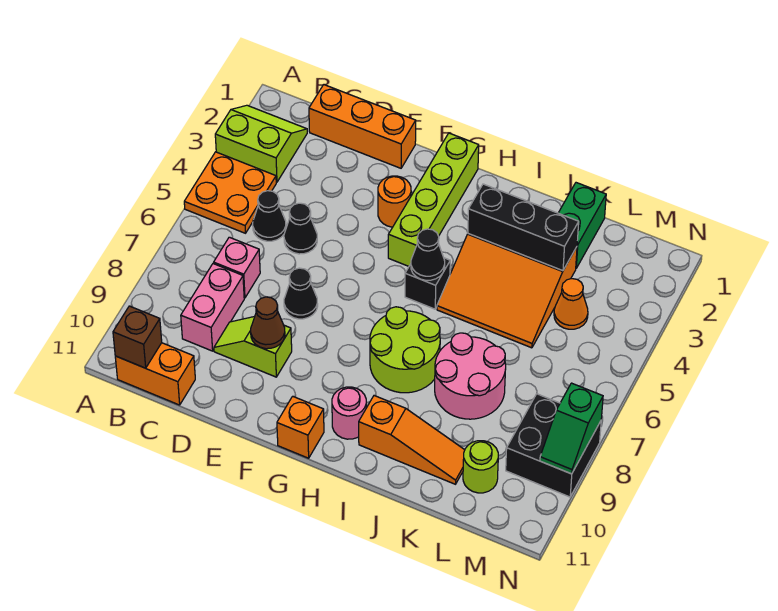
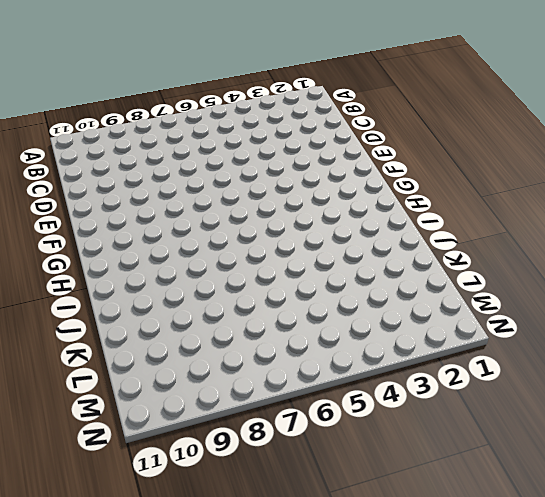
none -> lime 2x2 slope [215,105,307,182]
none -> orange 2x2 plate [184,152,276,233]
none -> orange 1x2 brick [115,343,195,405]

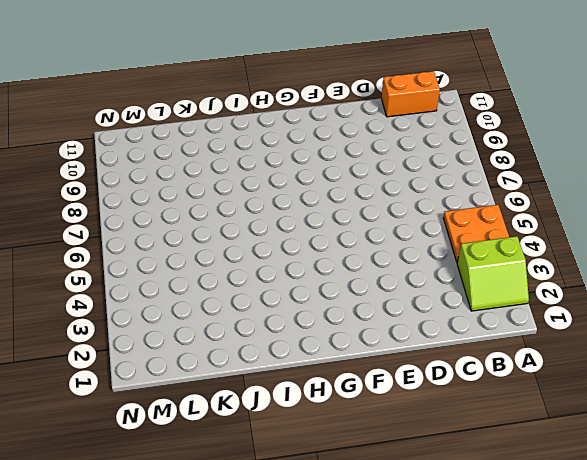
none -> orange 1x3 brick [309,85,416,168]
none -> black 1x1 cone [253,191,286,241]
none -> pink 1x1 brick [214,237,260,298]

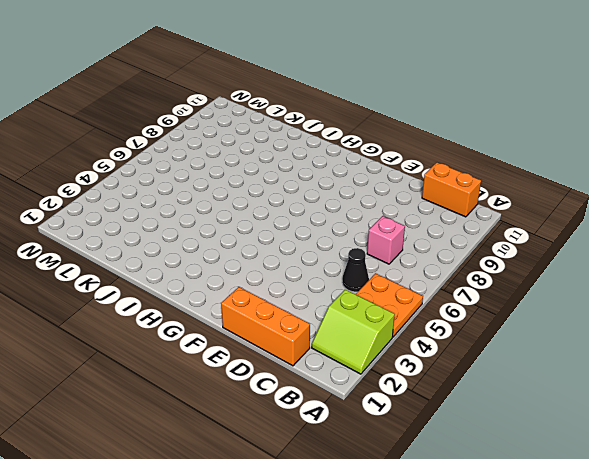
none -> pink 1x2 brick [181,264,244,351]
none -> black 1x1 cone [284,203,317,254]
none -> lime 1x2 slope [214,317,292,377]

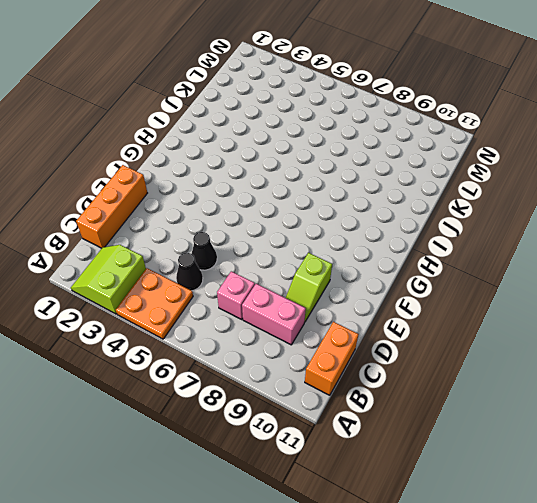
none -> black 1x1 cone [284,268,318,319]
none -> orange 1x1 round brick [378,176,411,227]
none -> lime 1x4 brick [388,133,479,266]

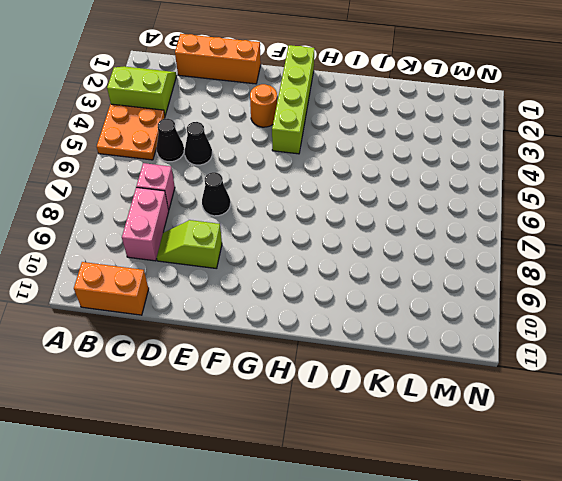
none -> orange 1x1 brick [277,396,324,458]
none -> black 1x1 brick [405,258,450,309]
none -> lime 2x2 round brick [370,307,440,393]

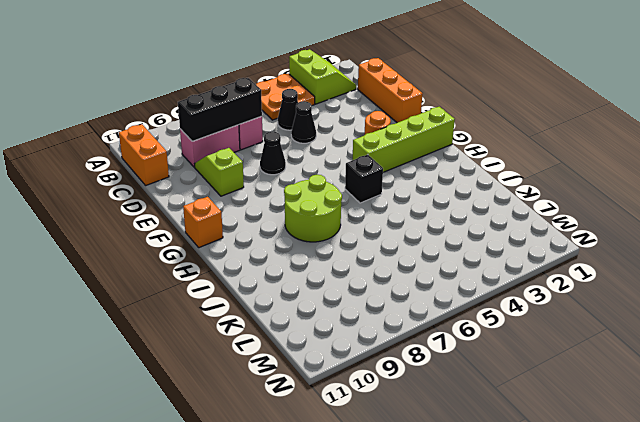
black 1x3 brick [178,78,262,141] -> black 1x3 brick turned to [468,184,579,271]
none -> pink 1x1 round brick [332,387,366,439]
none -> orange 3x3 slope [437,234,577,348]
none -> orange 1x3 slope [359,396,465,484]

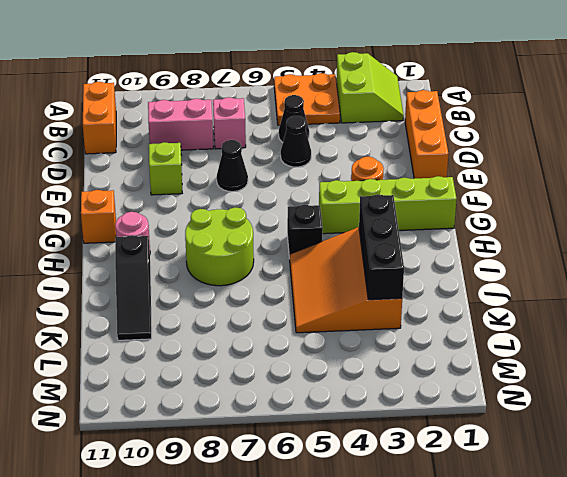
black 1x3 slope [115,235,152,340] -> orange 1x3 slope [359,396,465,484]
none -> pink 2x2 round brick [435,333,506,419]
none -> green 1x2 brick [559,183,606,268]
none -> orange 1x1 cone [554,279,588,329]

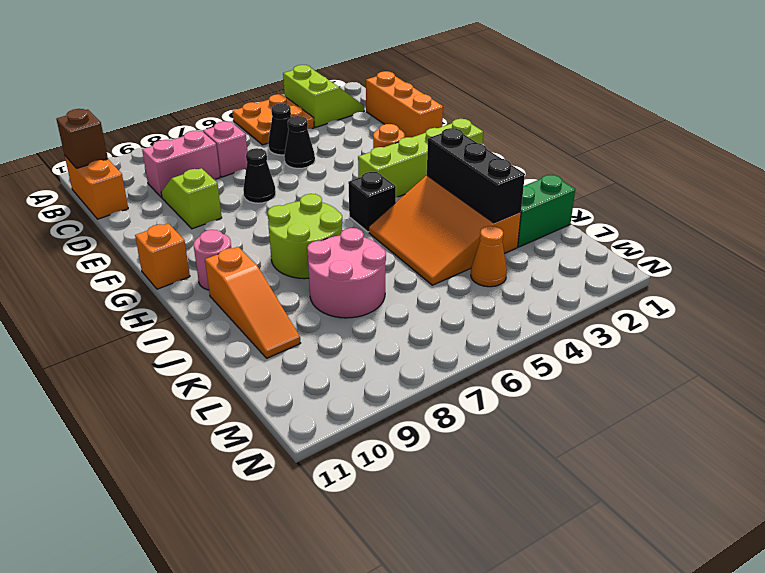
none -> lime 1x1 round brick [463,441,498,493]
none -> black 2x2 brick [506,394,601,497]
none -> brown 1x1 cone [251,297,285,349]

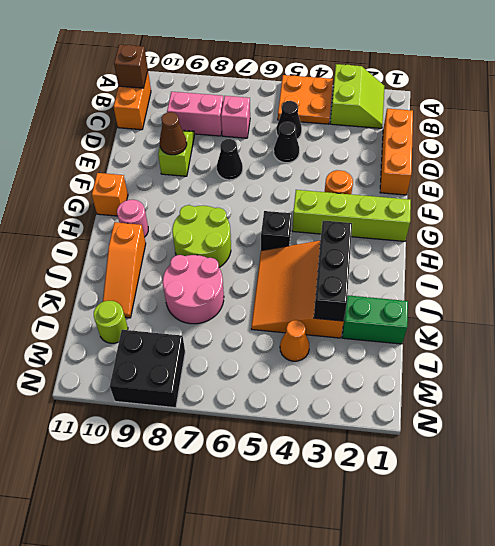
none -> black 1x1 cone [411,229,445,280]
none -> green 1x2 slope [540,383,603,474]

